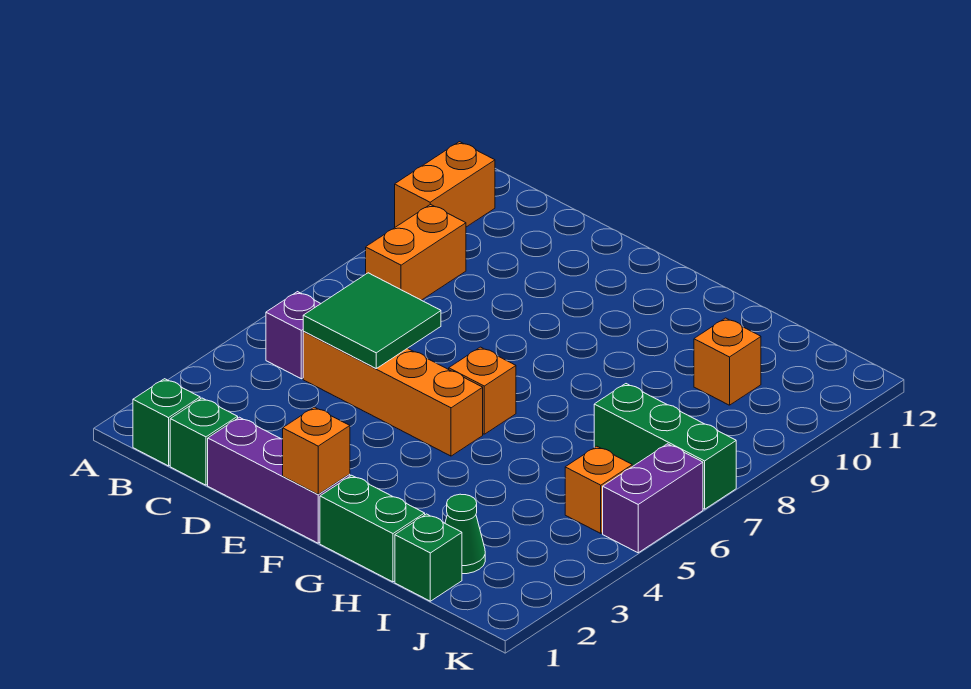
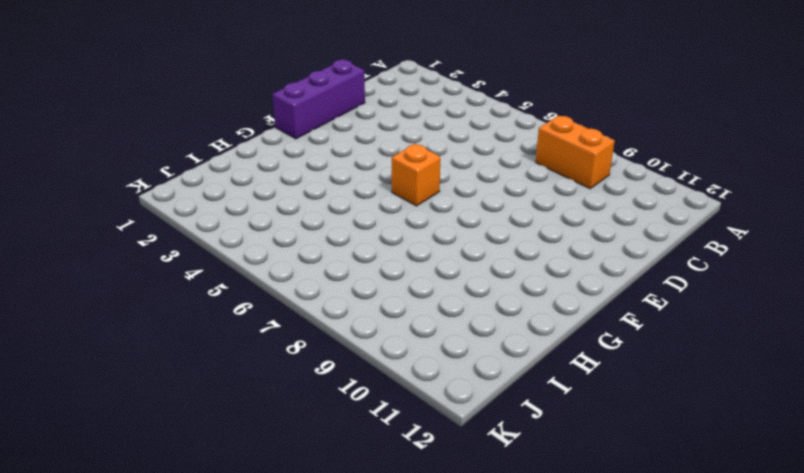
none -> orange 1x2 brick [395,142,495,227]
none -> green 1x1 brick [133,379,200,466]
none -> purple 1x1 brick [266,292,321,379]

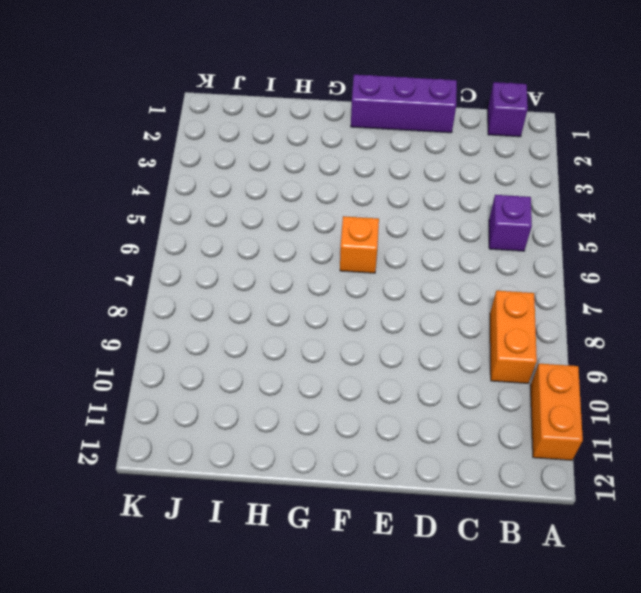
purple 1x1 brick [488,82,528,137] -> green 1x1 brick [133,379,200,466]
none -> green 1x1 brick [170,398,238,485]
none -> orange 1x4 brick [303,331,483,456]
none -> green 1x2 brick [320,475,425,582]

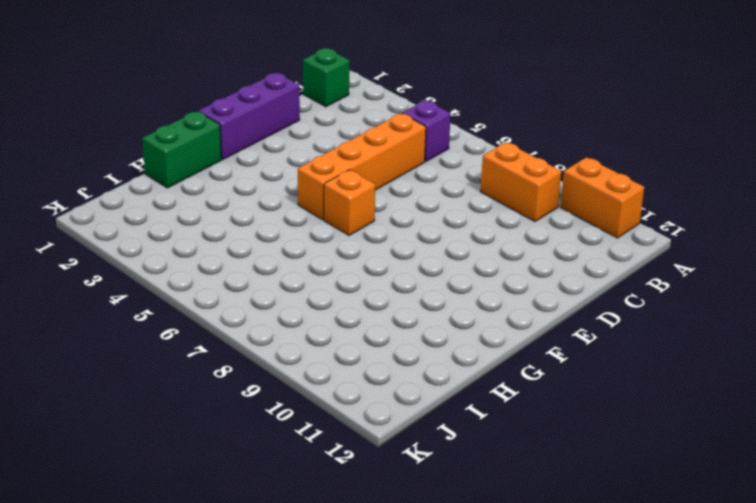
none -> green 1x1 brick [170,398,238,485]
none -> green 1x1 brick [395,514,462,601]
none -> green 1x1 cone [445,494,485,574]

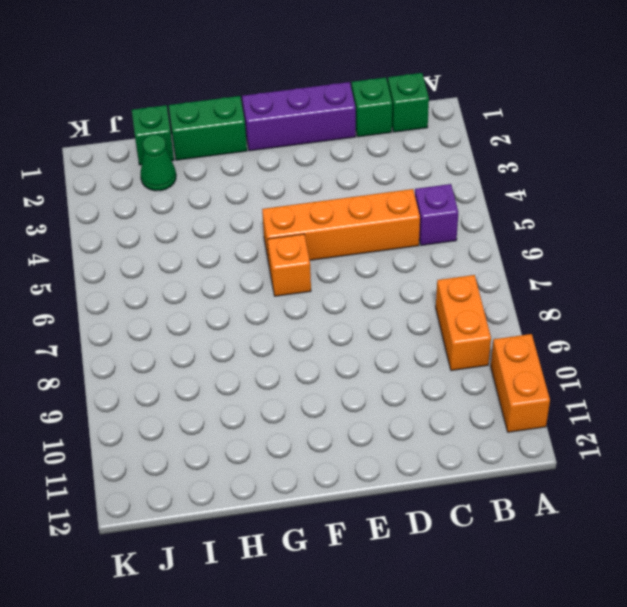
none -> green 1x3 brick [594,384,736,509]
none -> orange 1x1 brick [694,318,761,405]
none -> orange 1x1 brick [565,446,632,533]

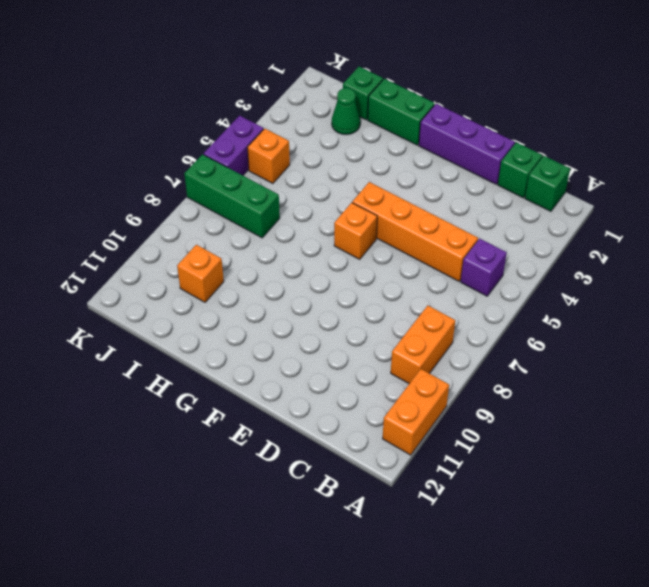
none -> green 2x2 tile [303,273,441,368]
none -> orange 1x1 brick [283,407,350,494]

